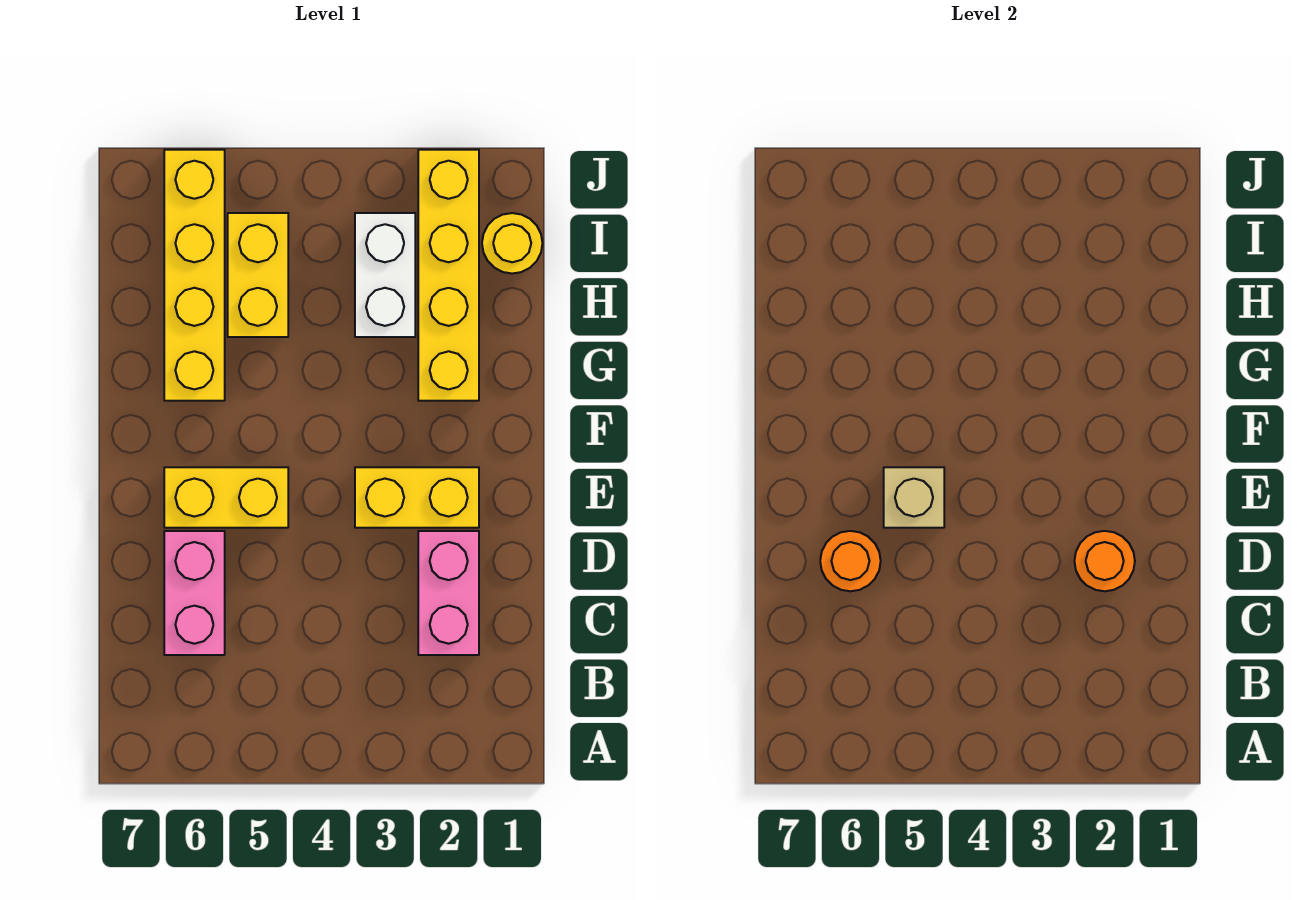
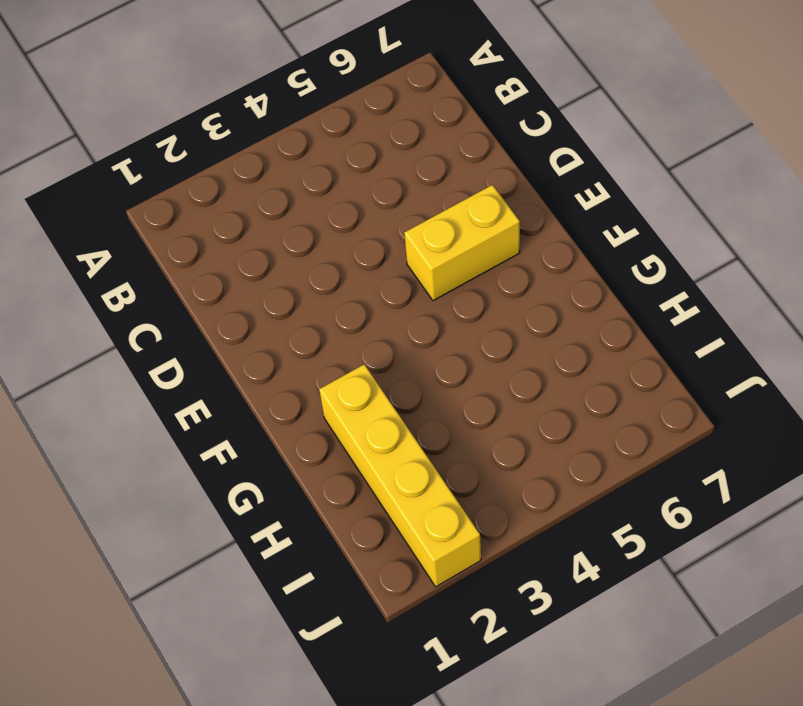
none -> pink 1x2 brick [418,531,479,655]
none -> pink 1x2 brick [164,531,225,655]
none -> yellow 1x2 brick [355,467,479,528]

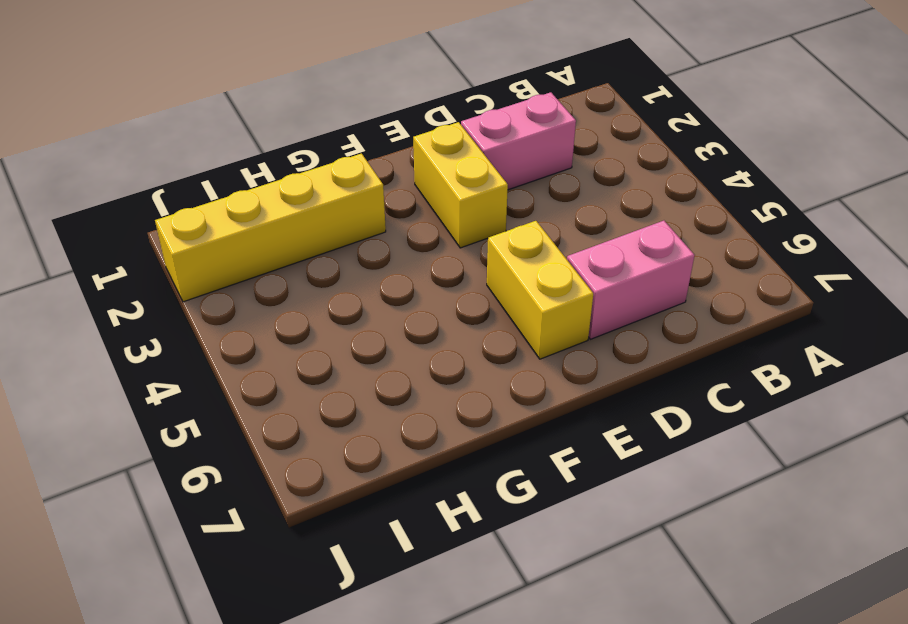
none -> yellow 1x4 brick [164,150,225,401]
none -> white 1x2 brick [355,213,415,337]
none -> yellow 1x2 brick [228,213,288,337]

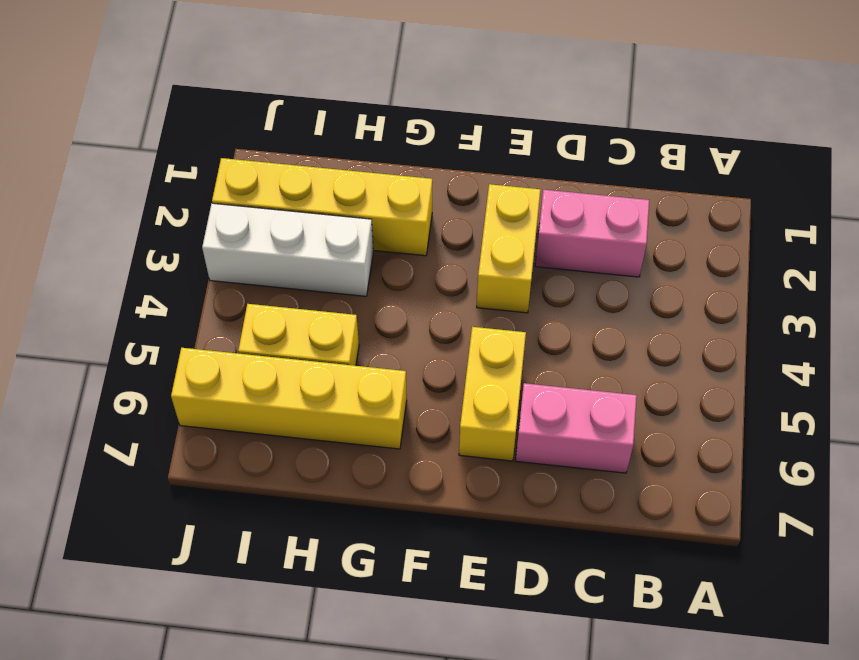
white 1x3 brick [202,203,373,296] -> white 1x2 brick [355,213,415,337]
none -> yellow 1x1 round brick [482,213,542,274]
none -> orange 1x1 round brick [1074,531,1135,591]
none -> orange 1x1 round brick [820,531,881,591]

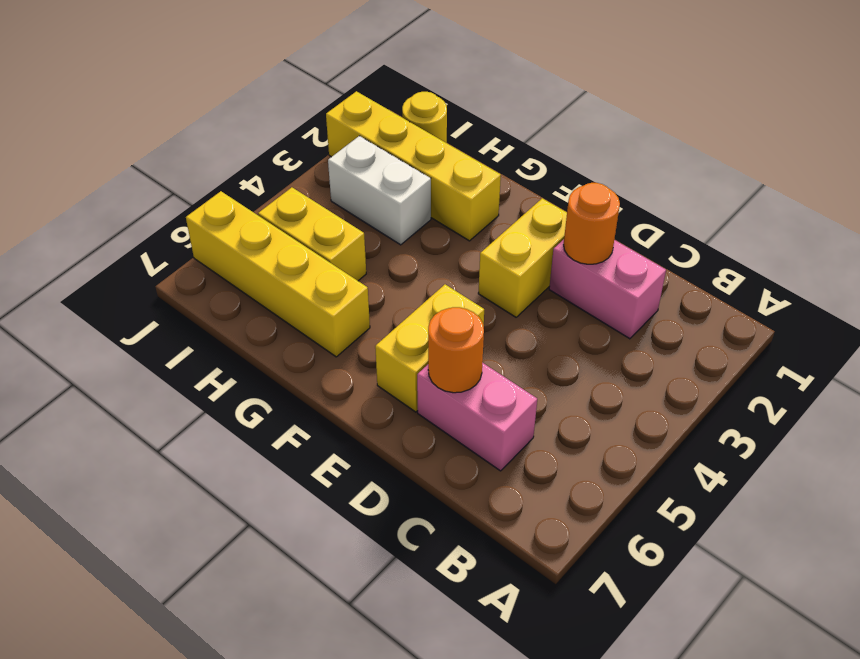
none -> tan 1x1 brick [884,467,944,528]

